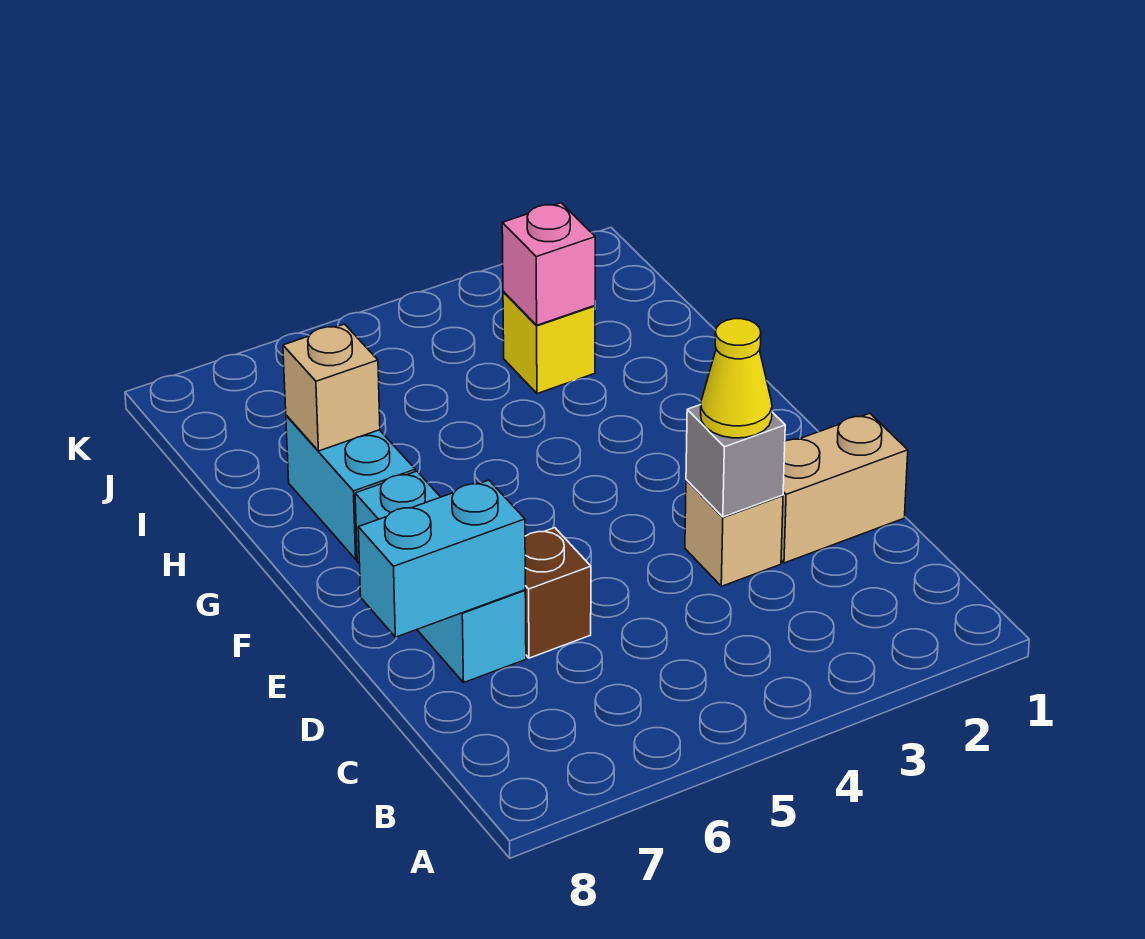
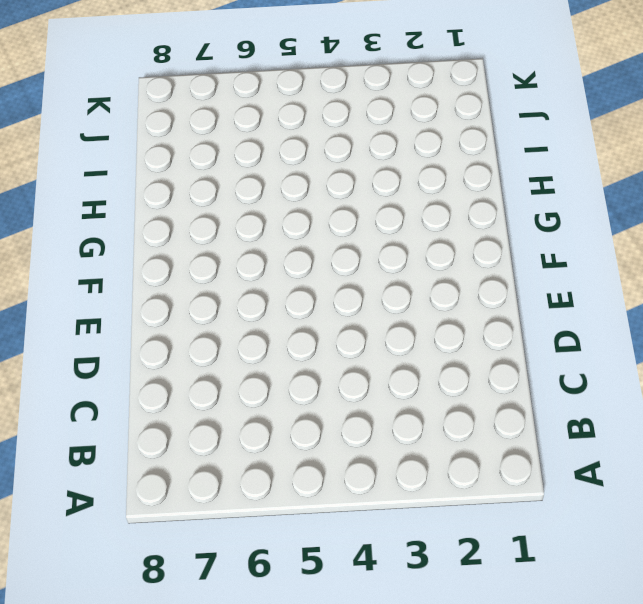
none -> tan 1x2 brick [781,413,908,563]
none -> tan 1x1 brick [685,480,783,586]

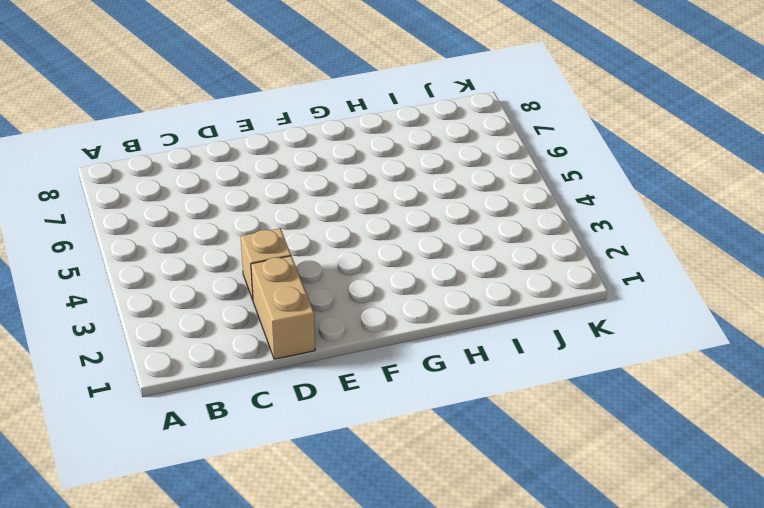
none -> brown 1x1 brick [525,528,591,658]
none -> cyan 1x3 brick [355,471,526,682]

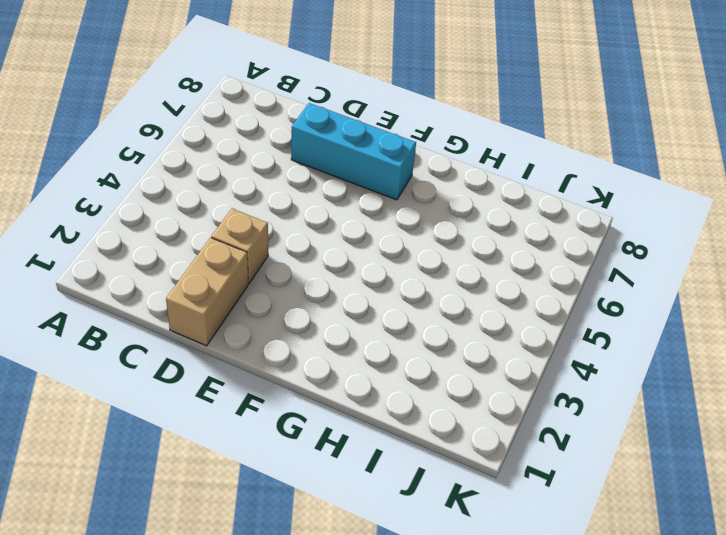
none -> brown 1x1 brick [525,528,591,658]
none -> cyan 1x2 brick [286,415,415,559]

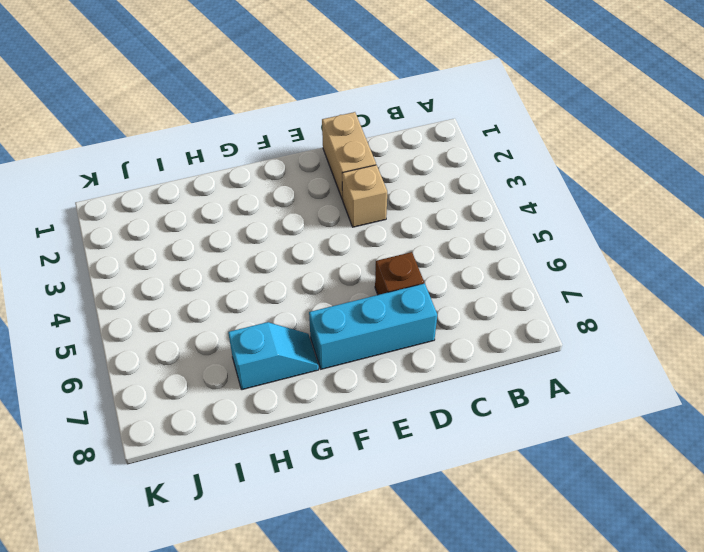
cyan 1x2 slope [228,322,319,390] -> cyan 1x2 brick [286,415,415,559]
none -> yellow 1x1 brick [503,292,595,394]
none -> grey 1x1 brick [686,405,785,517]

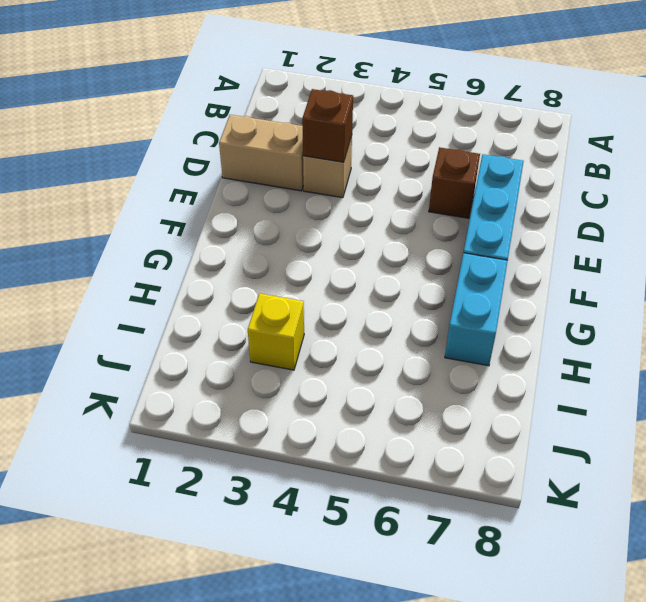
brown 1x1 brick [302,89,353,162] -> grey 1x1 brick [686,405,785,517]
none -> cyan 1x2 brick [358,480,525,637]
none -> tan 1x1 brick [283,324,380,451]

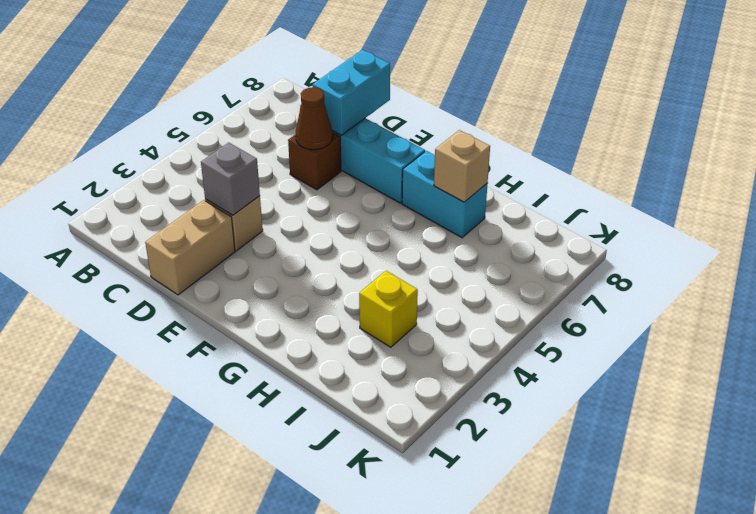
brown 1x1 cone [296,87,333,150] -> none
none -> pink 1x1 brick [502,203,595,325]
none -> yellow 1x1 cone [701,319,772,438]

